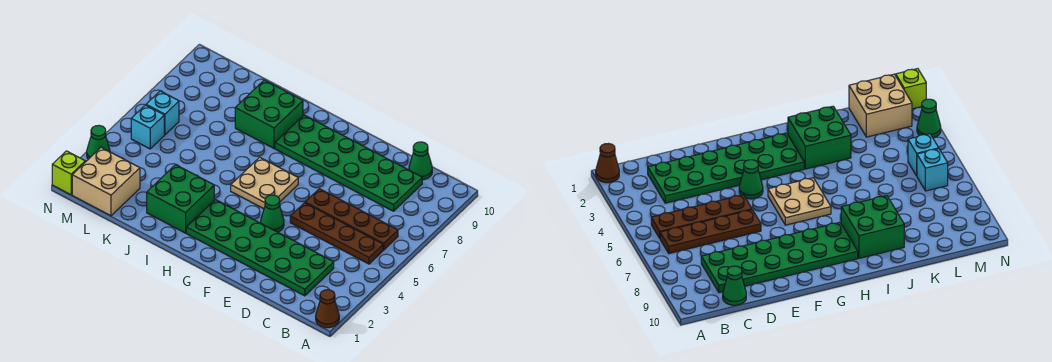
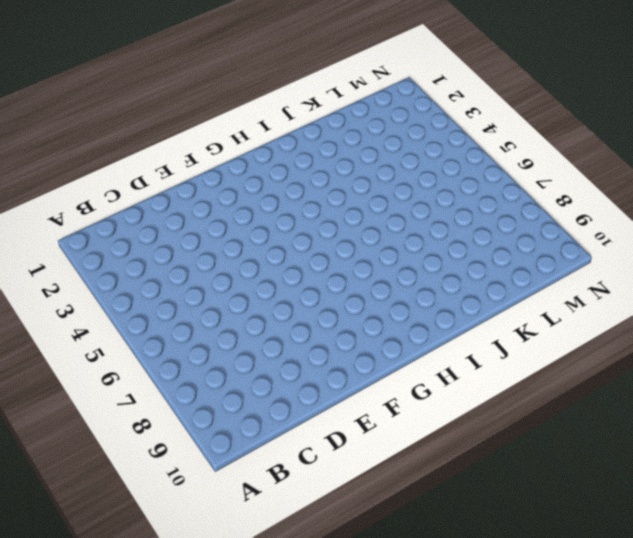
none -> brown 1x1 cone [316,290,339,328]
none -> brown 1x4 plate [290,203,383,264]
none -> brown 1x4 plate [305,189,398,250]

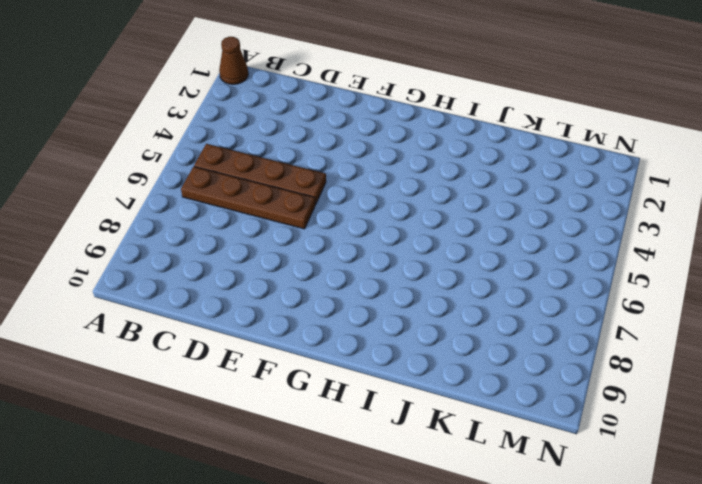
none -> green 2x6 plate [186,200,334,296]
none -> green 2x6 plate [275,115,422,211]
none -> green 1x1 cone [409,142,432,180]

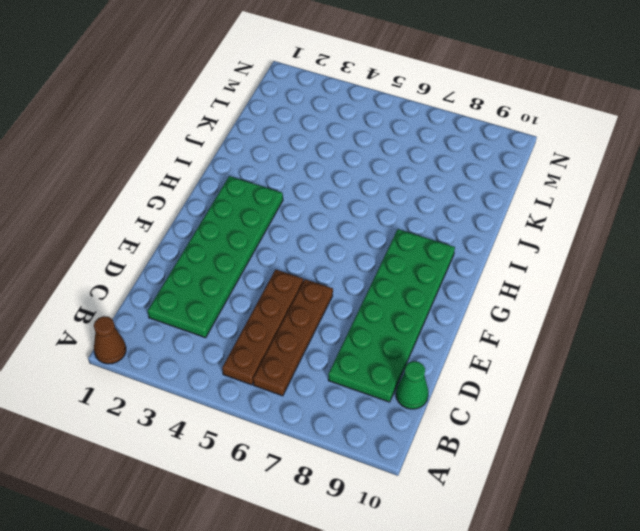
none -> green 1x1 cone [261,195,284,232]
none -> tan 2x2 plate [231,157,298,209]
none -> green 2x2 brick [147,165,214,233]

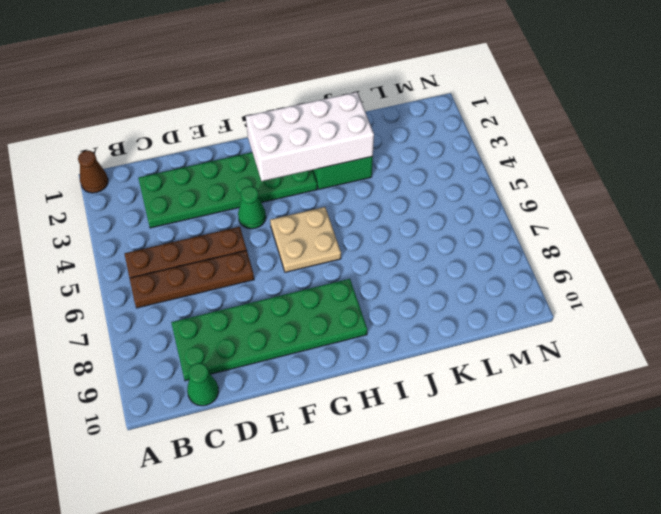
white 2x4 brick [246,92,374,181] -> none
none -> green 2x2 brick [235,80,303,148]
none -> tan 2x2 brick [72,147,140,216]
none -> cyan 1x1 brick [131,105,164,149]

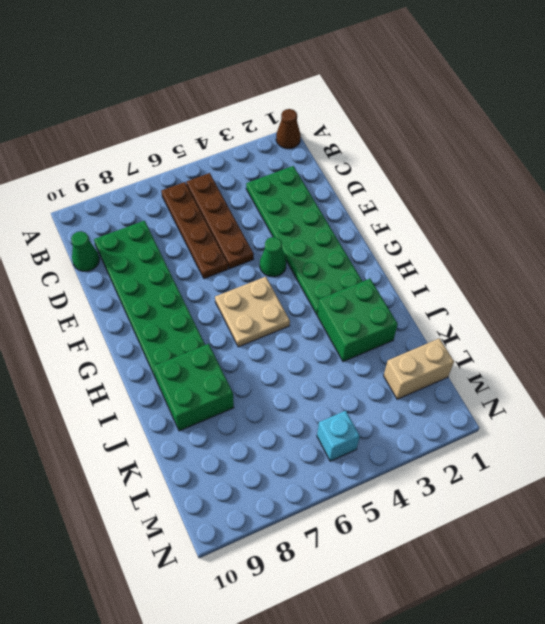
tan 1x2 brick [384,338,454,399] -> tan 2x2 brick [72,147,140,216]
none -> cyan 1x1 brick [146,91,179,135]
none -> lime 1x1 brick [52,151,85,195]
none -> green 1x1 cone [87,126,110,159]

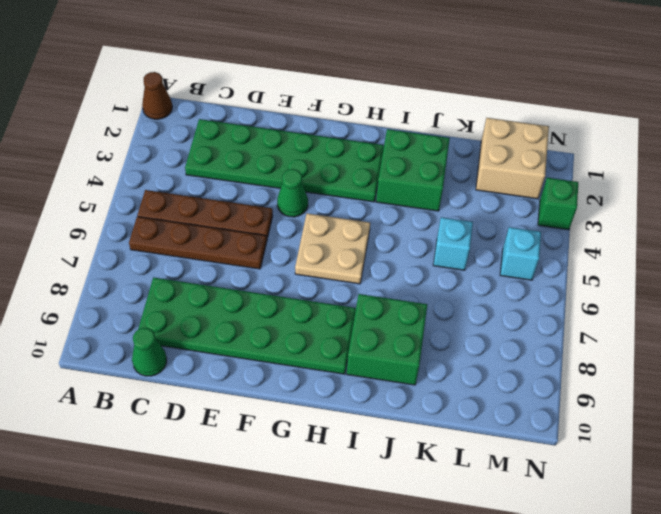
cyan 1x1 brick [433,217,473,270] -> cyan 1x1 brick moved to [146,91,179,135]
green 1x1 brick [538,178,578,230] -> green 1x1 cone [87,126,110,159]
none -> lime 1x1 brick [52,151,85,195]

